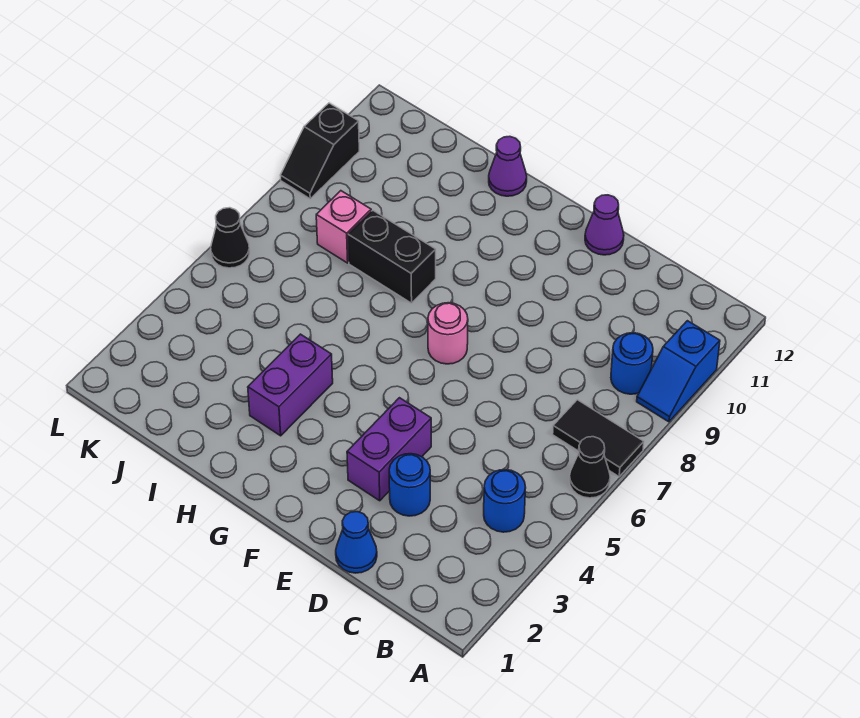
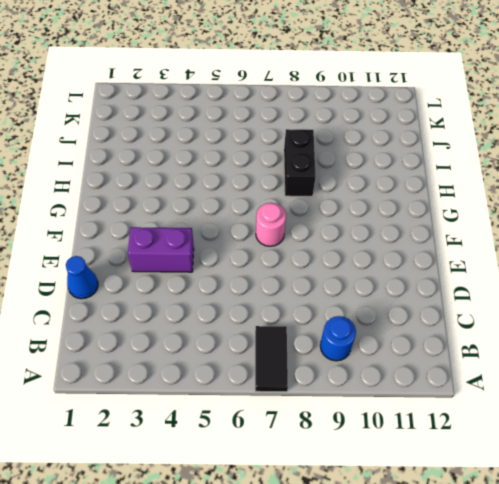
none -> black 1x1 cone [569,437,610,498]
none -> blue 1x2 slope [637,321,720,422]
none -> blue 1x1 round brick [484,470,526,532]

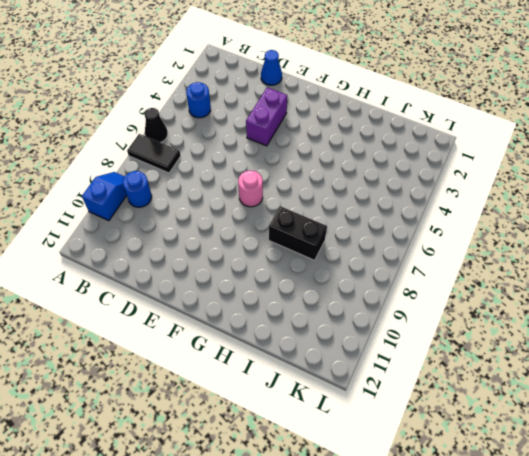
none -> blue 1x1 round brick [389,454,430,516]
none -> purple 1x1 cone [585,195,624,255]
none -> purple 1x2 brick [248,334,333,436]

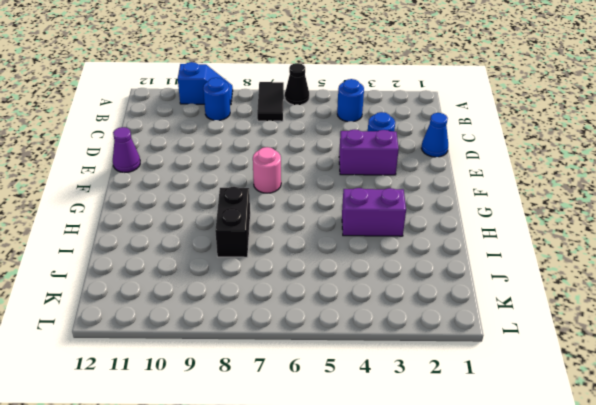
none -> purple 1x1 cone [489,136,527,196]
none -> pink 1x1 brick [316,191,371,263]
none -> black 1x1 cone [211,208,250,268]

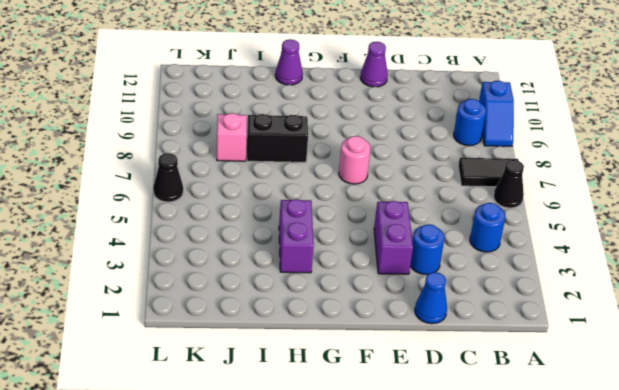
none -> black 1x2 slope [281,103,359,199]

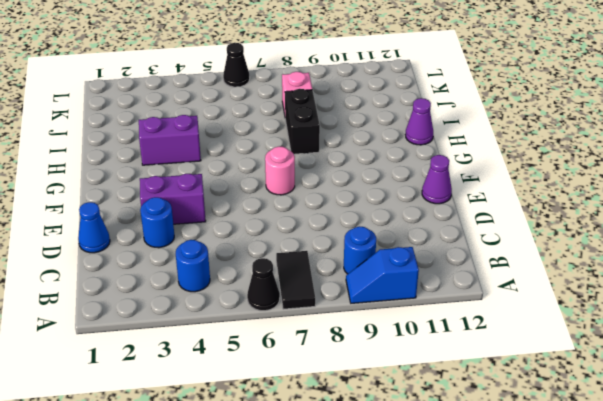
none -> black 1x2 slope [281,103,359,199]

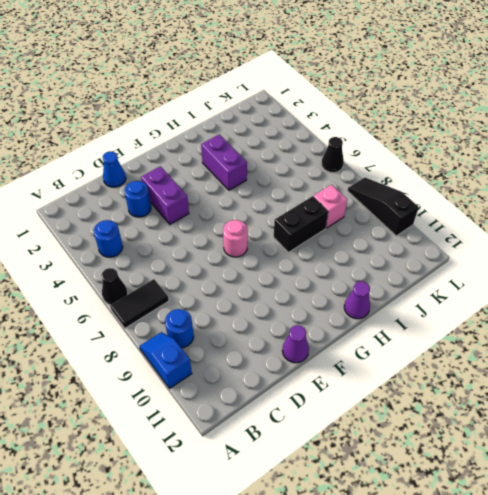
black 1x3 slope [348,178,419,236] -> black 1x2 slope [281,103,359,199]

